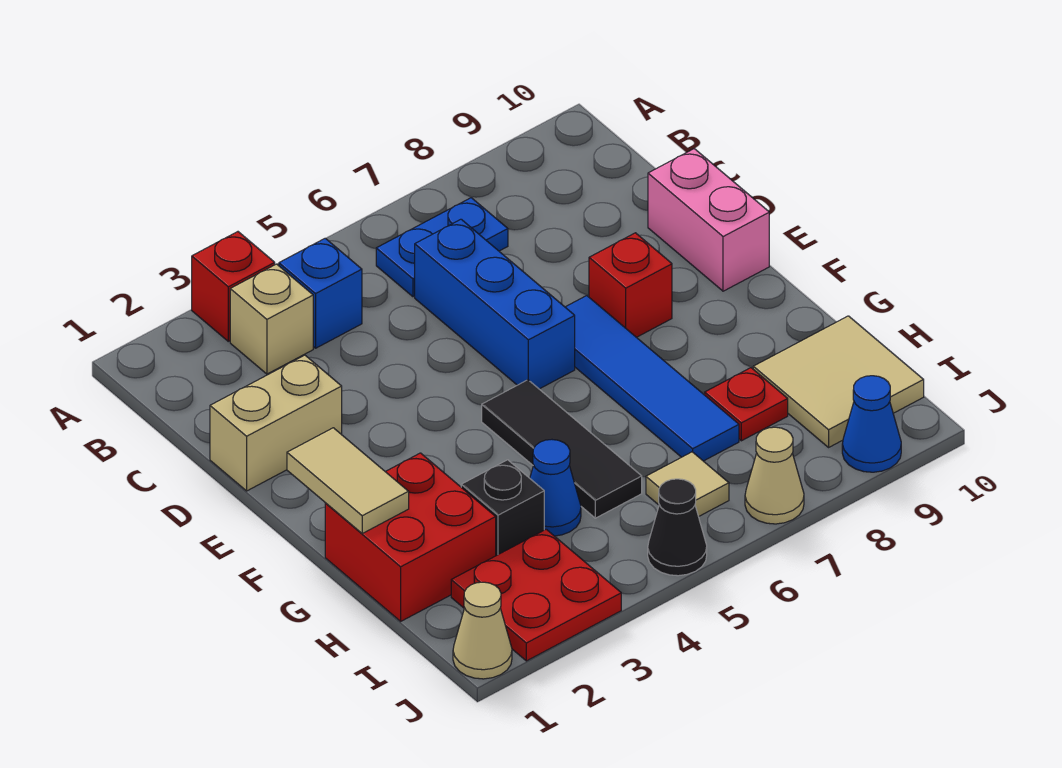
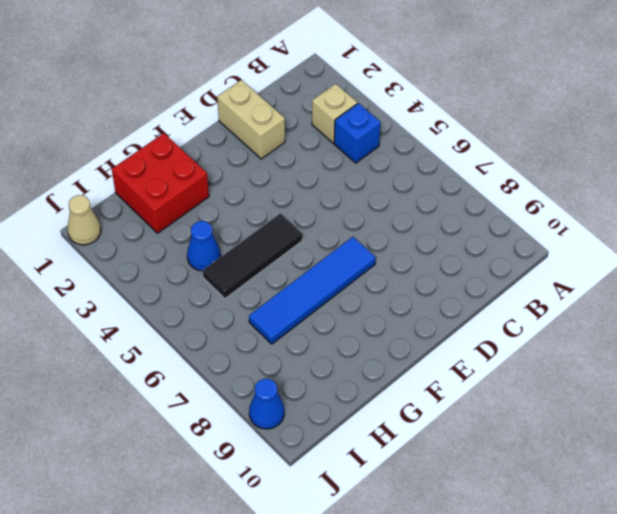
none -> red 1x1 brick [192,232,275,341]
none -> blue 1x2 plate [376,198,508,297]
none -> blue 1x3 brick [415,219,575,389]

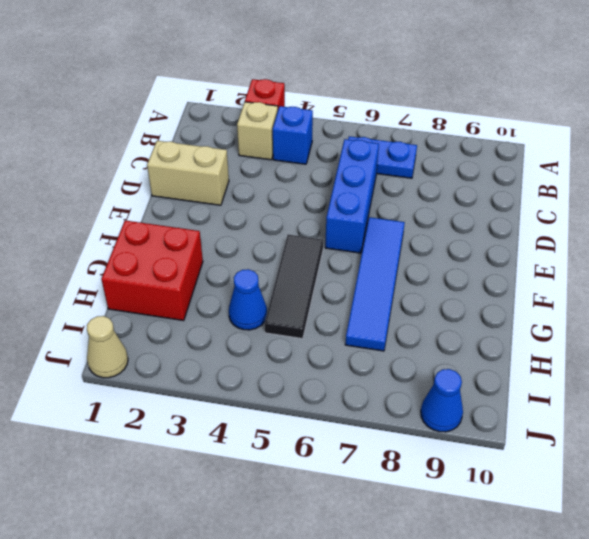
none -> pink 1x2 brick [648,149,769,291]
none -> red 1x1 brick [589,233,672,337]
none -> black 1x1 brick [461,460,544,556]

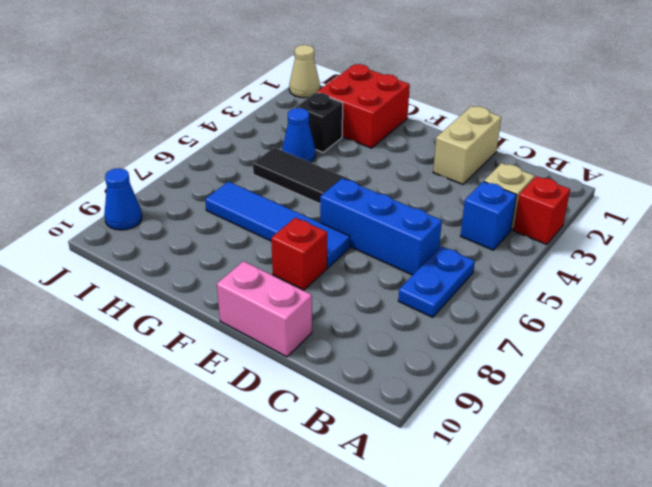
none -> red 1x1 plate [705,368,788,441]
none -> tan 2x2 tile [753,316,924,447]
none -> red 2x2 plate [451,529,621,661]

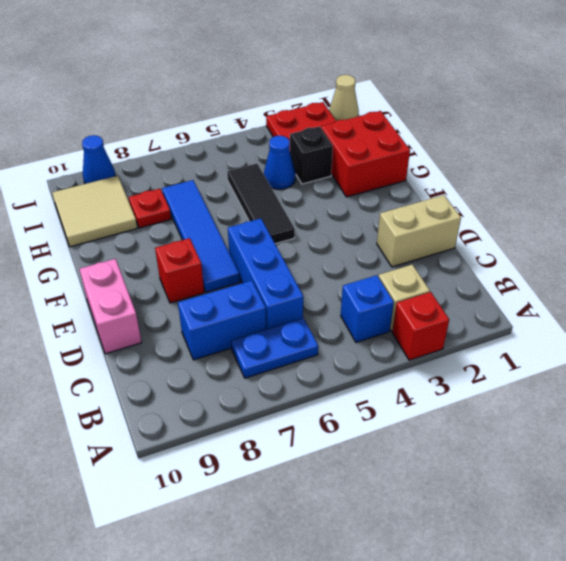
blue 1x2 brick [178,281,266,360] -> none
none -> tan 1x1 tile [646,452,729,517]
none -> black 1x1 cone [648,479,707,576]
none -> tan 1x1 cone [745,427,804,524]

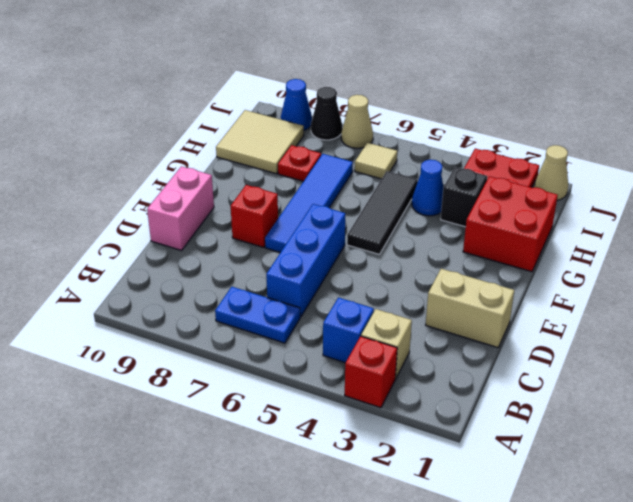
black 1x1 cone [311,87,342,140] -> black 1x1 cone moved to [648,479,707,576]
none -> tan 1x2 tile [287,428,409,533]

